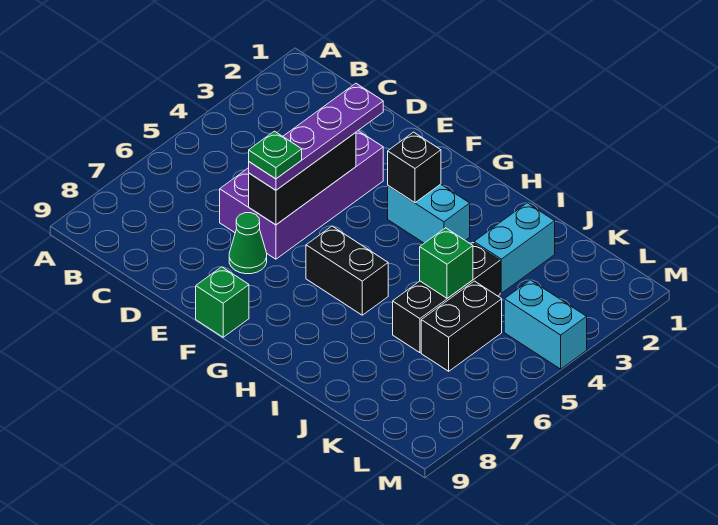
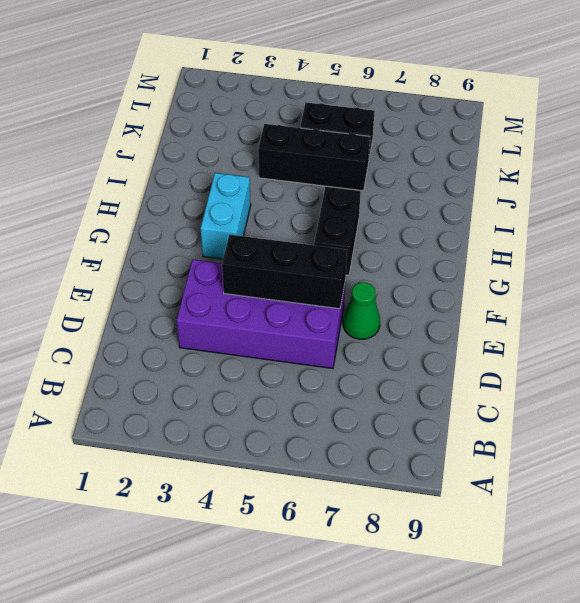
none -> green 1x1 brick [196,267,249,337]
none -> cyan 1x2 brick [474,203,555,293]
none -> cyan 1x2 brick [504,280,587,369]

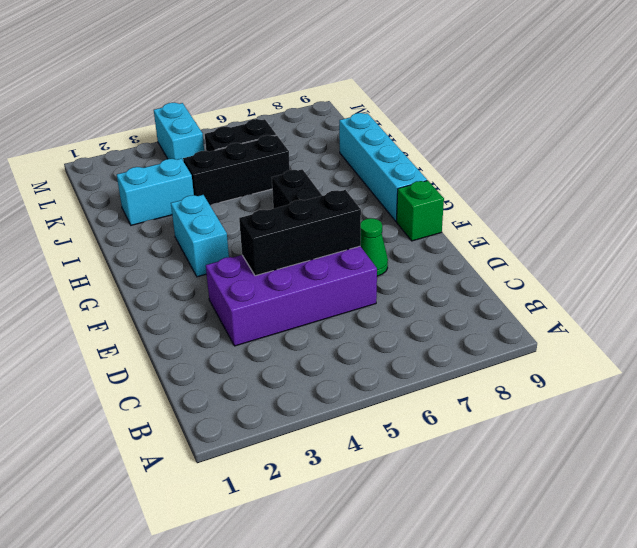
cyan 1x4 brick [339,113,427,221] -> none
none -> black 1x1 brick [388,132,441,203]
none -> green 1x1 brick [420,228,473,298]
none -> purple 1x4 plate [249,83,383,190]

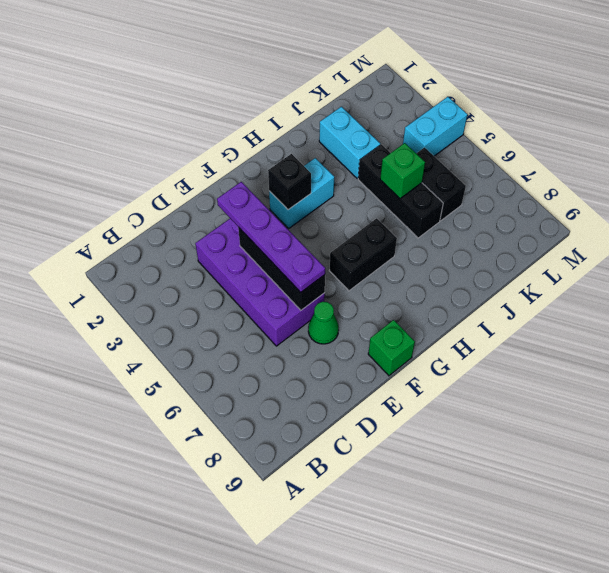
none -> green 1x1 plate [249,131,302,179]

